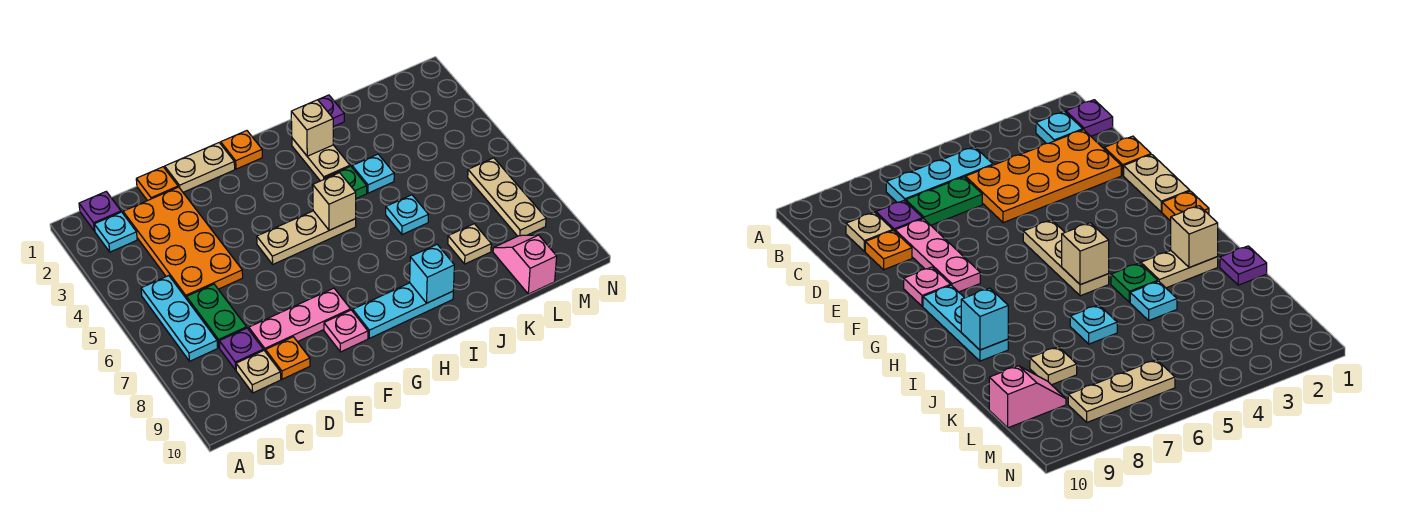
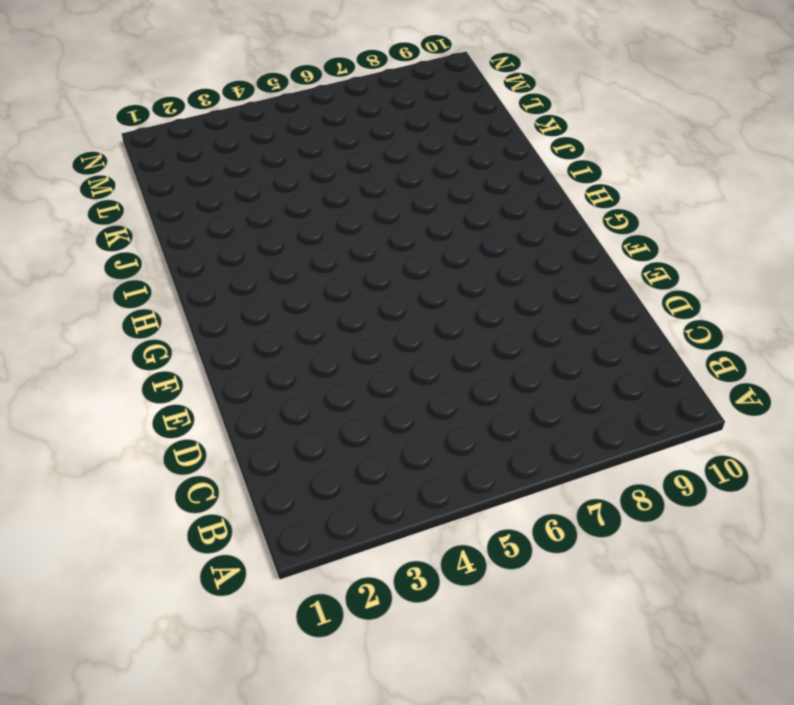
none -> purple 1x1 plate [79,192,121,231]
none -> cyan 1x1 plate [94,212,137,252]
none -> cyan 1x3 plate [141,276,218,361]

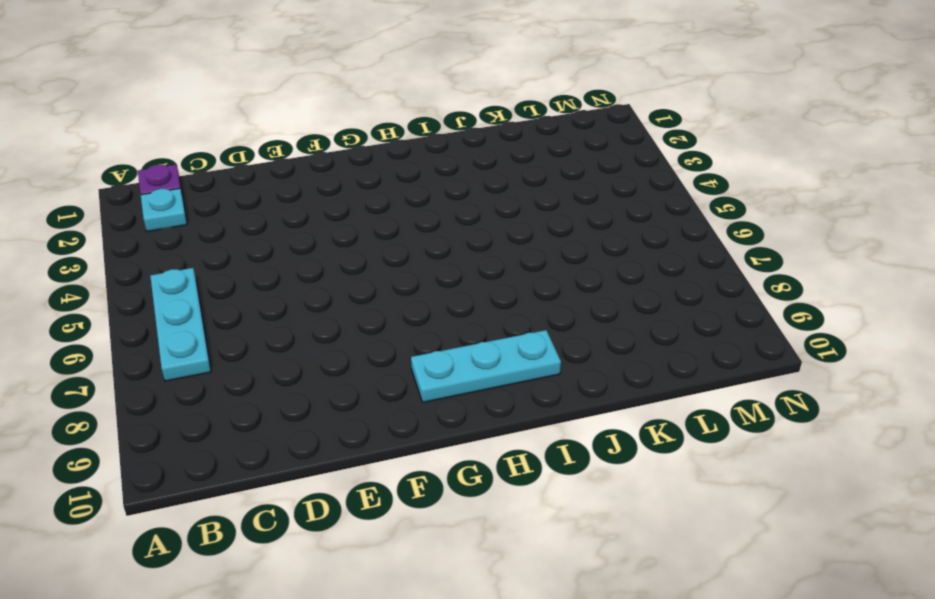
none -> orange 2x4 plate [123,187,243,299]
none -> green 1x2 plate [187,284,247,348]
none -> purple 1x1 plate [219,328,263,370]

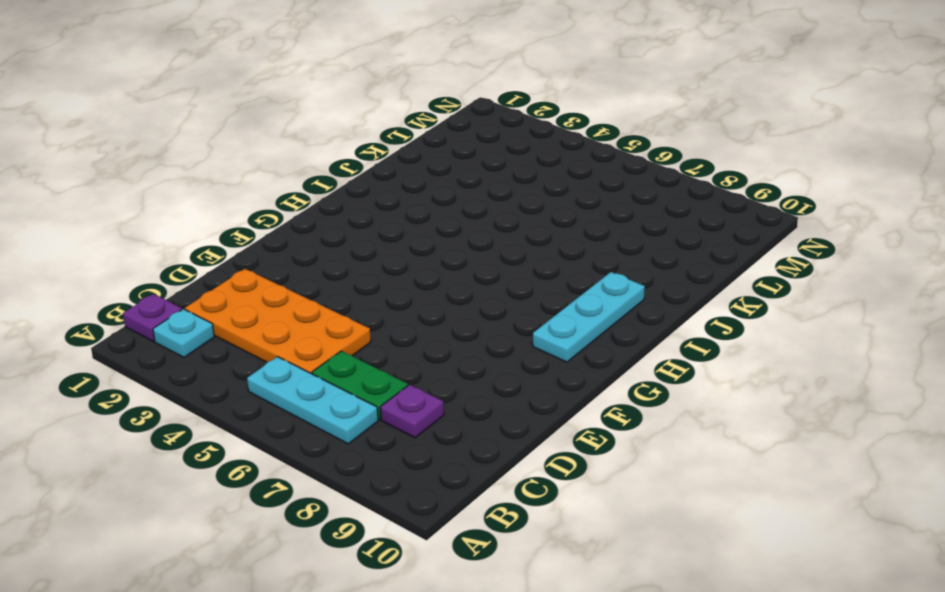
none -> tan 1x1 plate [236,350,281,393]
none -> orange 1x1 plate [136,167,178,201]
none -> pink 1x3 plate [249,288,351,352]

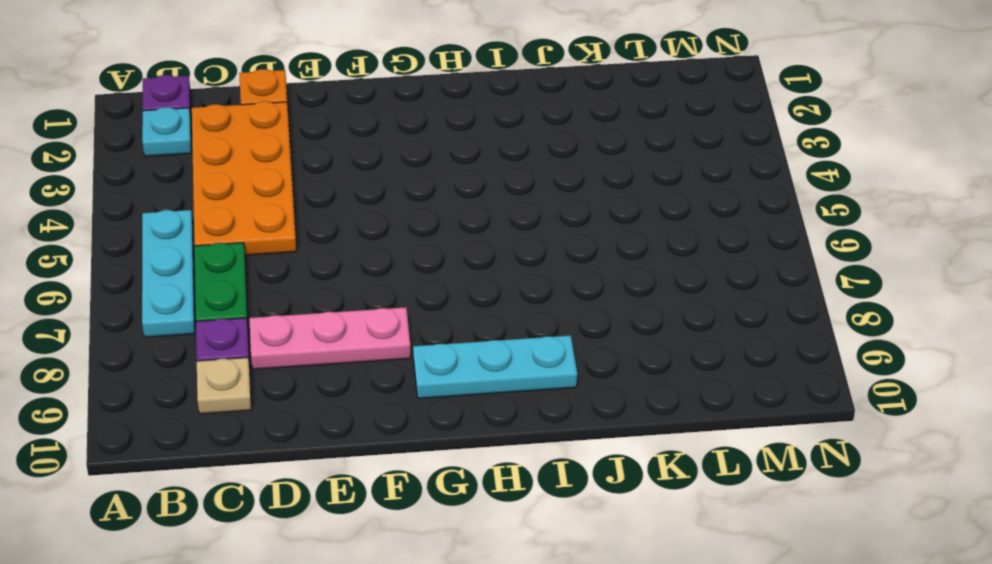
none -> orange 1x1 plate [266,337,310,379]
none -> tan 1x2 plate [165,143,235,192]
none -> tan 1x3 plate [257,211,356,264]

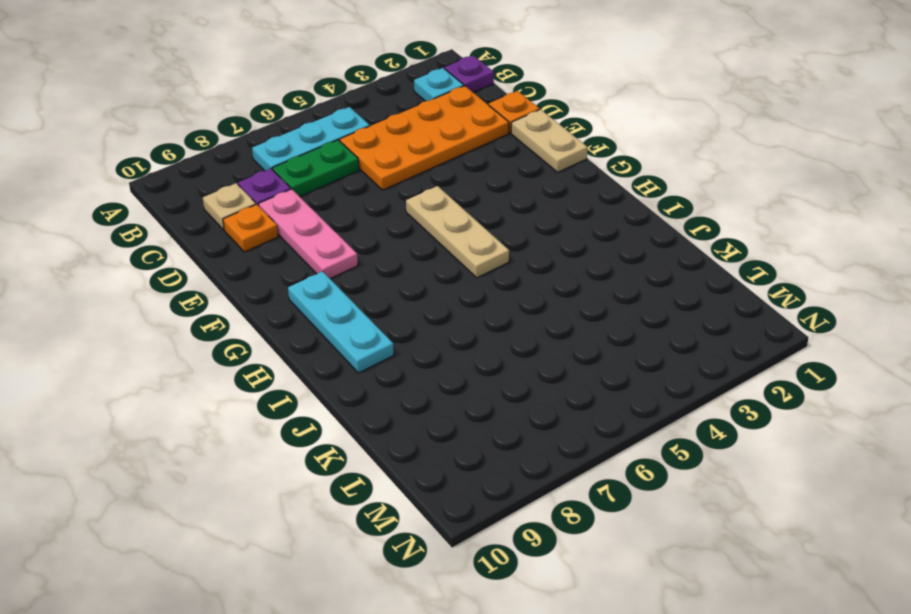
none -> pink 1x1 plate [324,310,368,352]
none -> orange 1x1 plate [221,131,262,169]
none -> tan 1x2 plate [292,138,350,181]

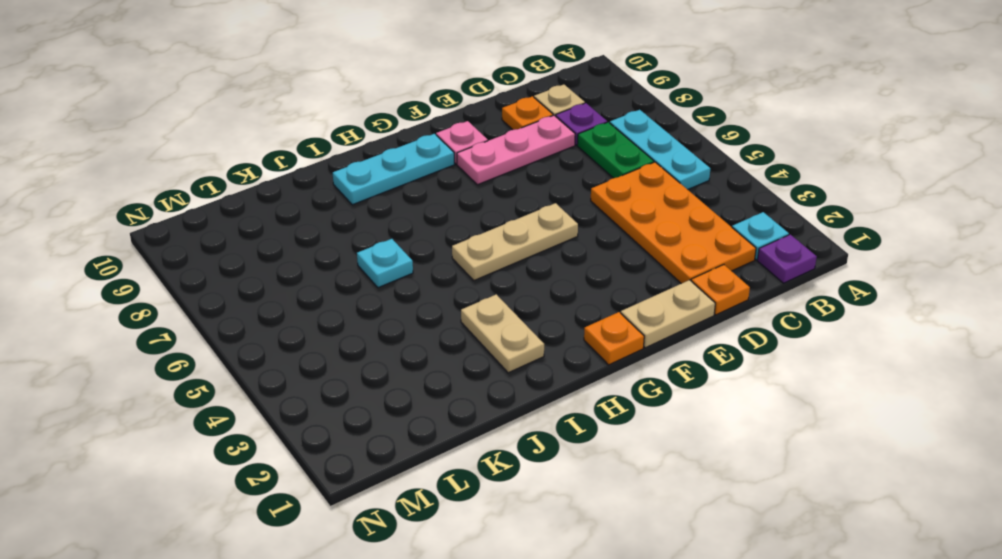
none -> green 1x1 plate [325,166,367,199]
none -> purple 1x1 plate [318,95,344,127]
none -> cyan 1x1 plate [352,154,394,193]

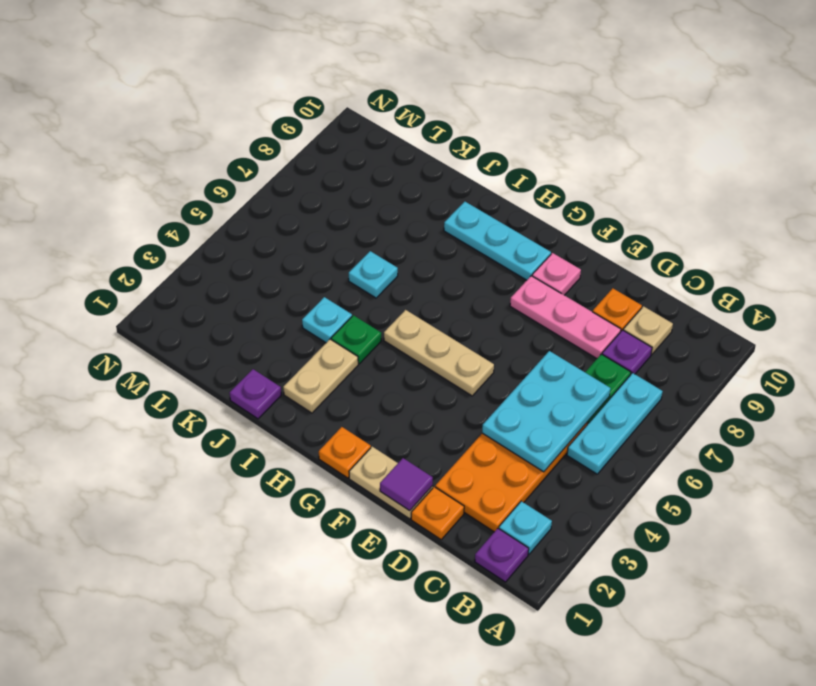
cyan 2x3 plate [482,351,611,472] -> none
purple 1x1 tile [380,458,433,511] -> none
none -> tan 1x1 plate [448,224,491,264]
none -> pink 1x2 slope [493,235,557,294]
none -> tan 1x3 plate [468,158,546,236]

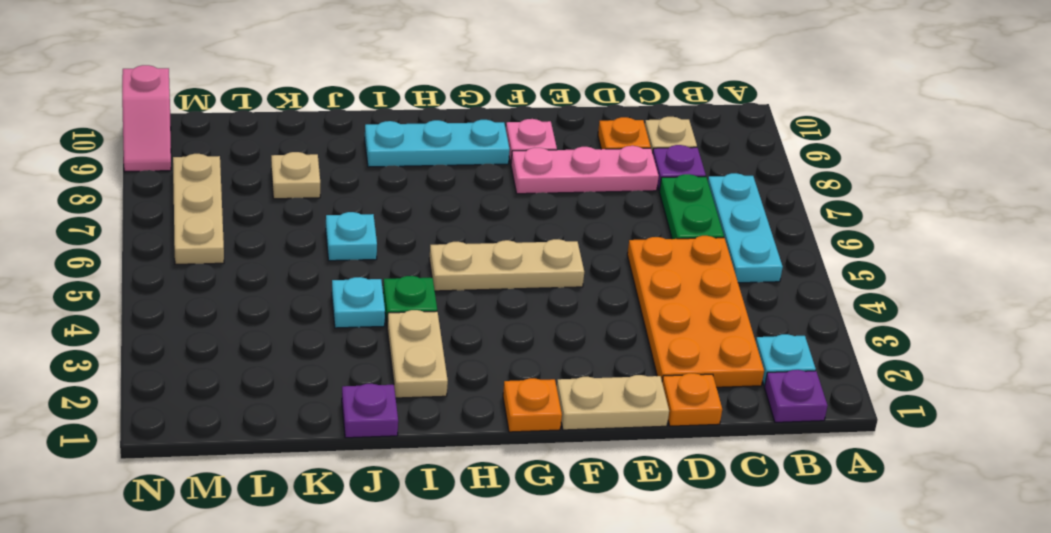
pink 1x2 slope [122,65,171,171] -> pink 1x2 slope moved to [493,235,557,294]
none -> tan 1x1 brick [313,173,356,230]
none -> tan 1x1 brick [291,100,333,156]
none -> cyan 1x1 brick [410,244,454,303]

